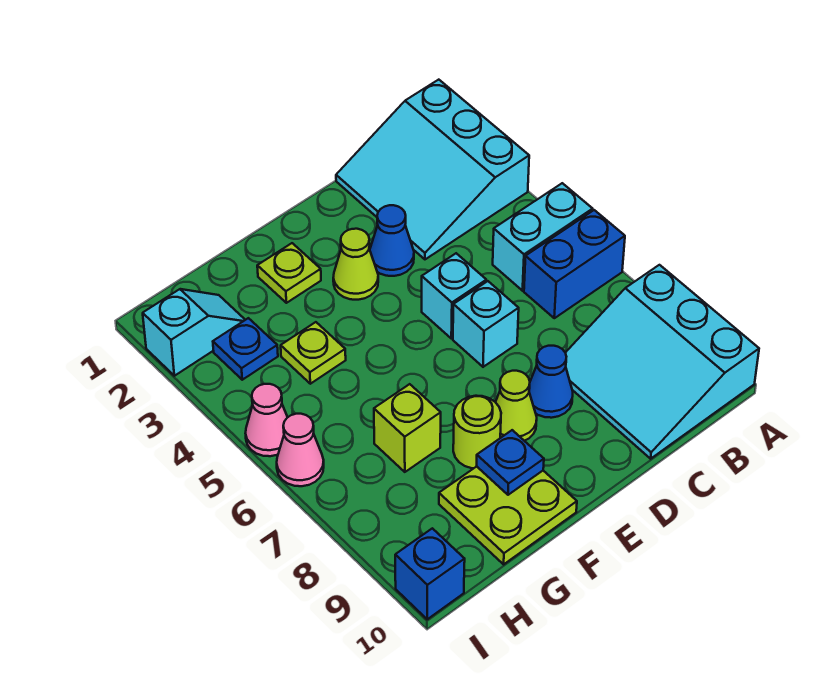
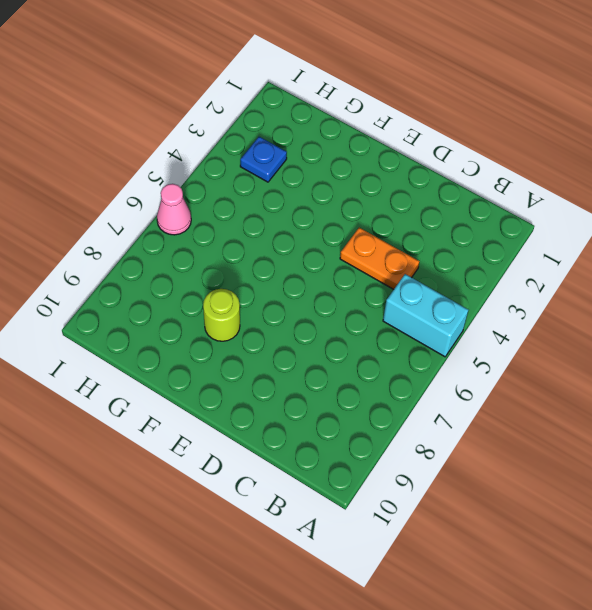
orange 1x2 plate [340,228,419,289] -> none
none -> cyan 3x3 slope [336,80,529,259]
none -> blue 1x2 brick [524,210,625,318]
none -> cyan 3x3 slope [566,265,759,459]

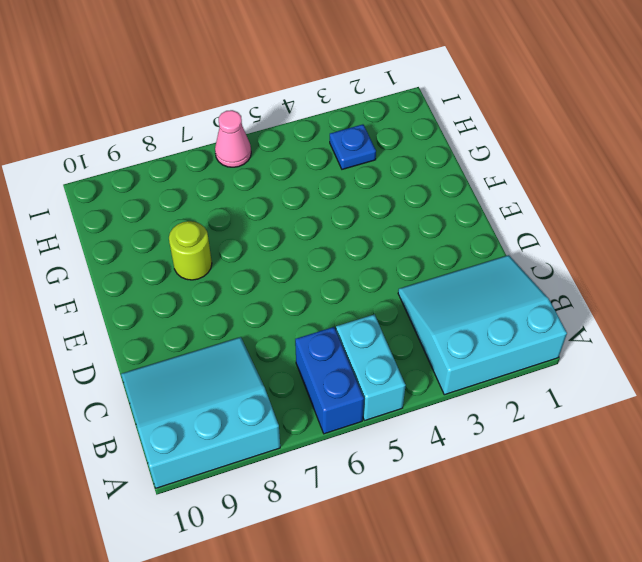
none -> blue 1x1 cone [370,205,414,276]
none -> cyan 1x1 brick [422,253,486,339]
none -> cyan 1x1 brick [453,281,519,367]

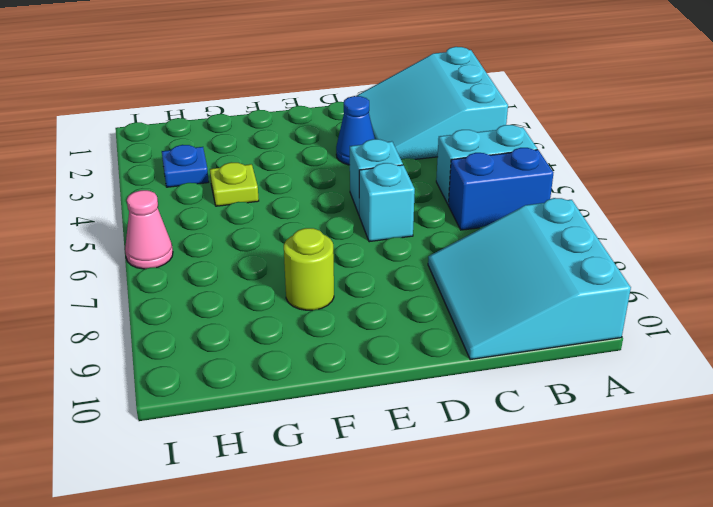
none -> blue 1x1 cone [529,346,573,418]
none -> lime 1x1 cone [333,229,378,300]
none -> lime 1x1 cone [496,371,537,441]

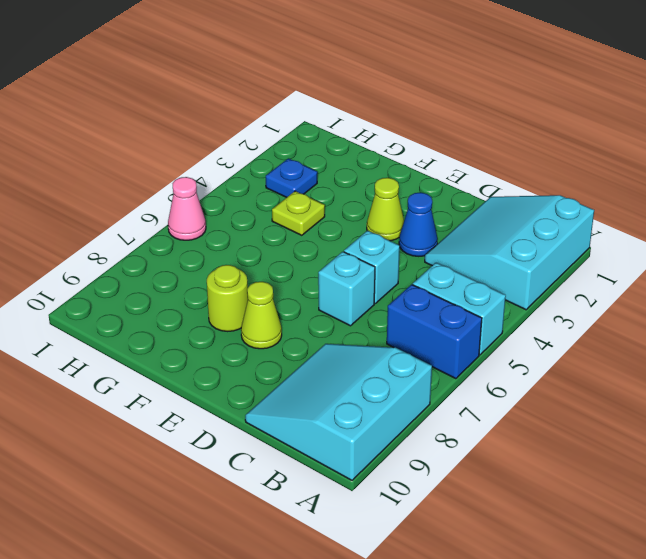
none -> blue 1x1 cone [529,346,573,418]
none -> lime 1x1 plate [257,243,321,303]
none -> lime 2x2 plate [439,466,577,564]

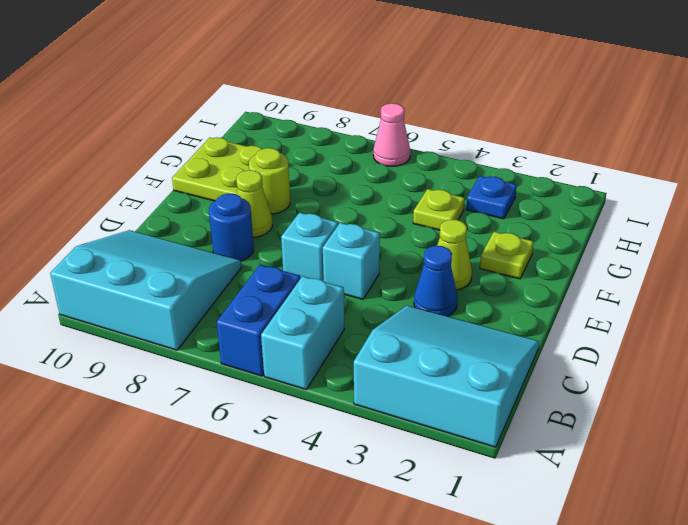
blue 1x1 round brick [209,193,254,261] -> blue 1x1 cone [529,346,573,418]
none -> lime 1x1 brick [374,384,441,472]
none -> cyan 1x2 slope [143,289,245,376]
none -> pink 1x1 cone [245,384,288,456]

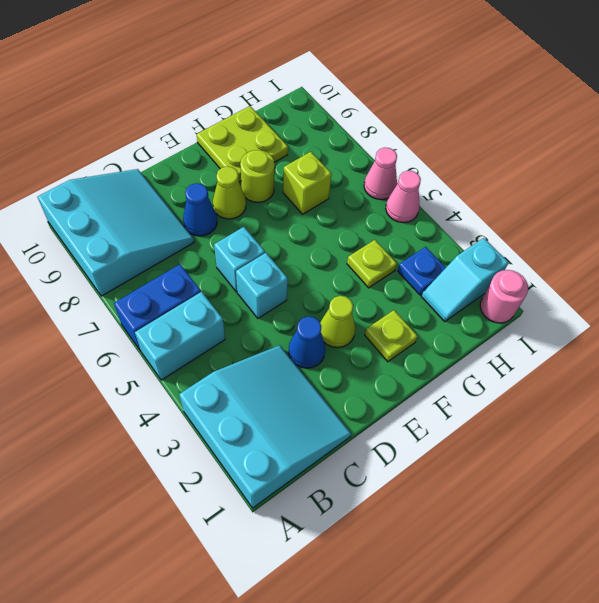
pink 1x1 round brick [480,270,528,323] -> none
none -> blue 1x1 brick [395,528,465,619]
none -> blue 1x1 plate [477,430,544,495]

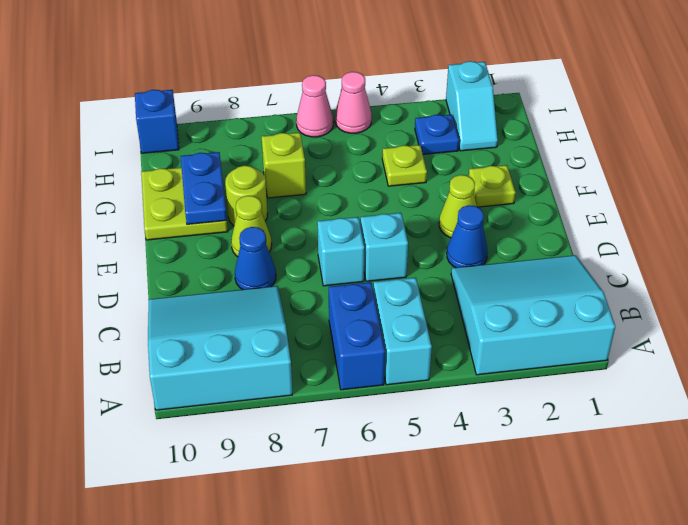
blue 1x2 plate [181,152,227,224] -> blue 1x1 plate [477,430,544,495]

